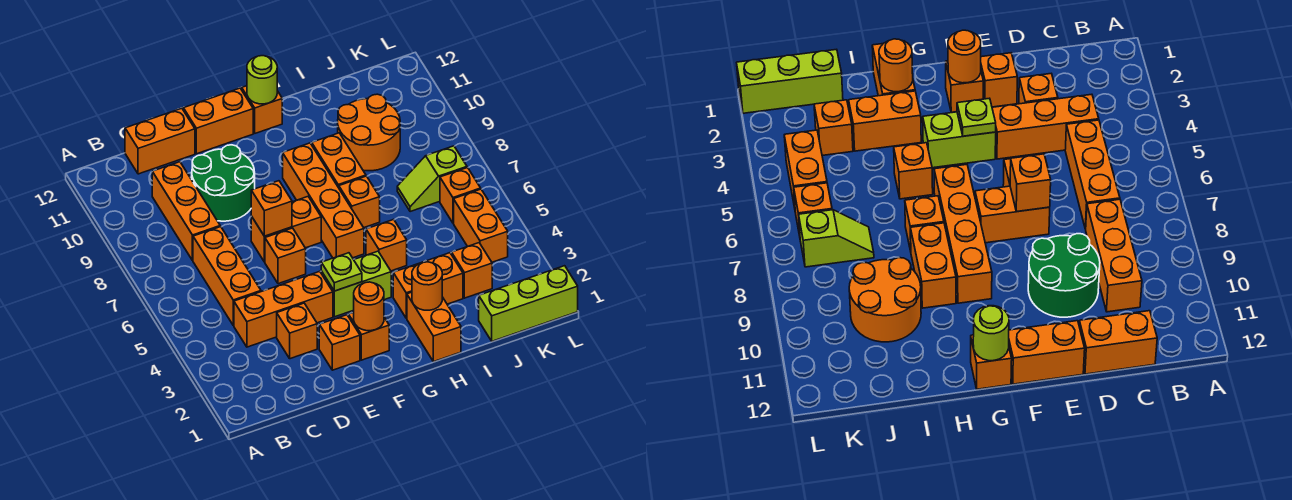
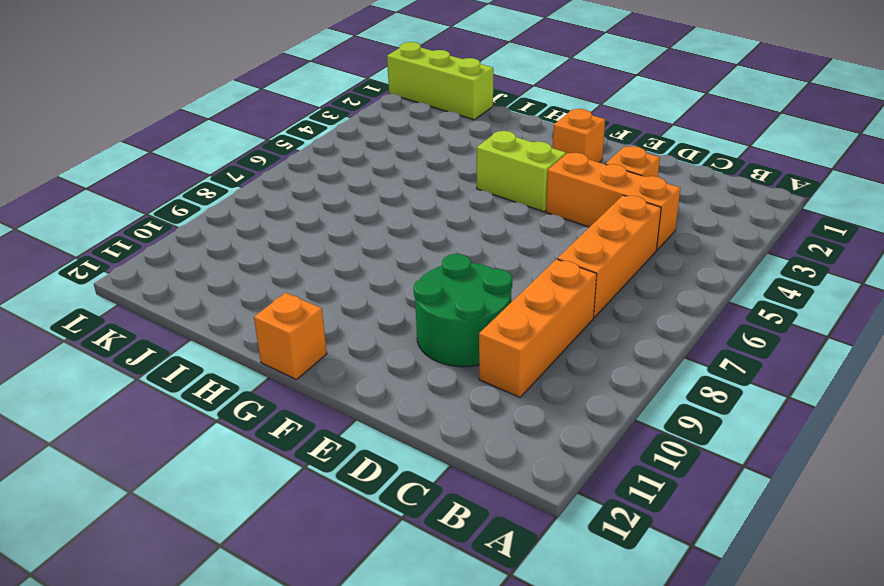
none -> orange 1x2 brick [125,108,195,174]
none -> orange 1x1 brick [319,315,360,370]
none -> orange 1x1 brick [265,228,306,284]
none -> orange 1x2 brick [251,197,321,262]

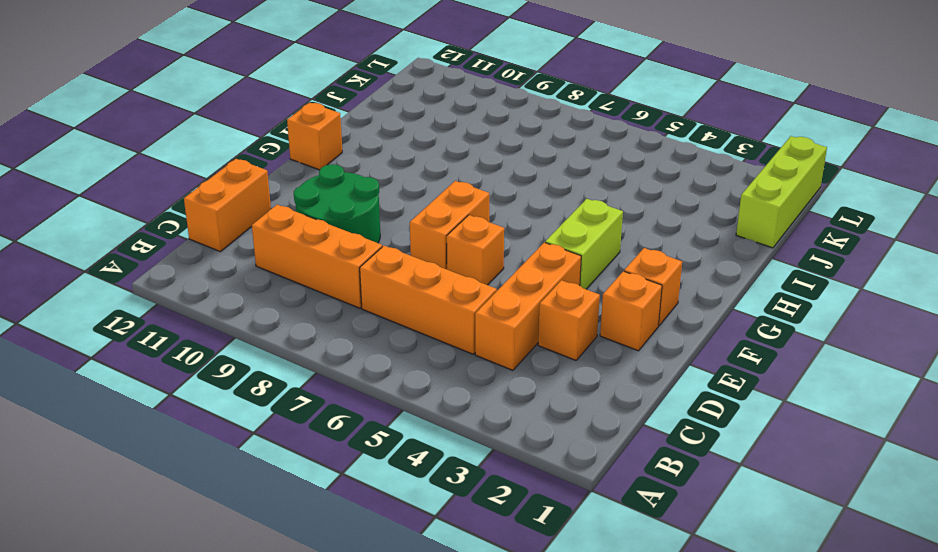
none -> orange 1x2 brick [183,88,253,154]
none -> orange 1x4 brick [283,143,364,258]
none -> orange 1x2 brick [407,292,461,362]
none -> orange 1x2 brick [393,253,463,318]

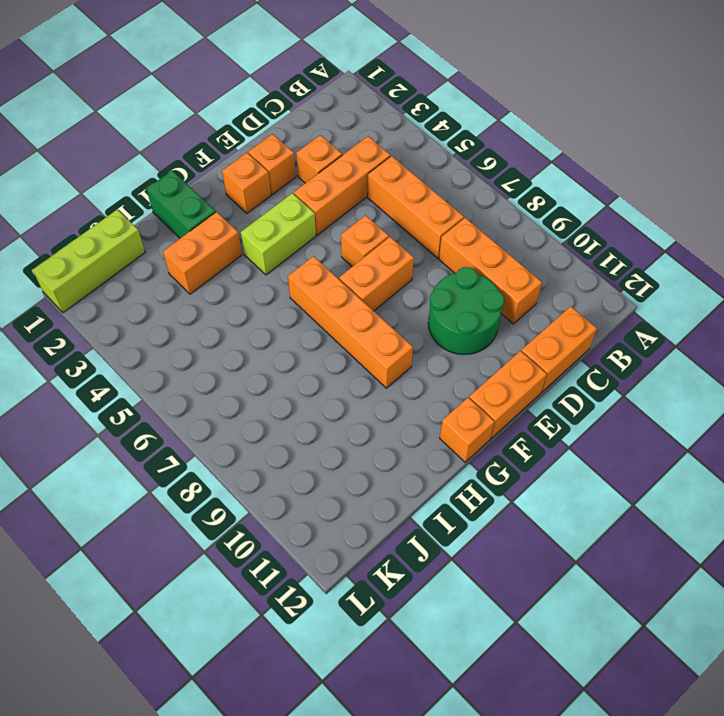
green 1x2 brick [147,171,216,238] -> orange 1x2 brick [407,292,461,362]
none -> orange 1x1 brick [366,219,407,271]
none -> orange 1x1 brick [339,176,380,228]
none -> orange 1x2 brick [312,133,366,188]
none -> orange 2x2 round brick [338,94,400,171]

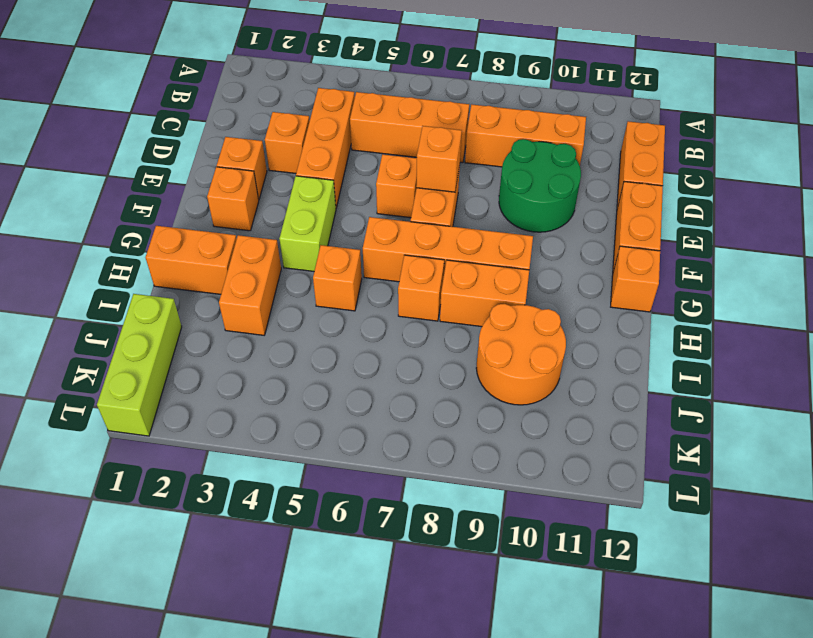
none -> orange 1x1 brick [452,243,492,298]
none -> lime 1x2 slope [397,146,467,212]
none -> orange 1x2 brick [454,189,508,262]
none -> orange 1x1 brick [440,168,481,223]

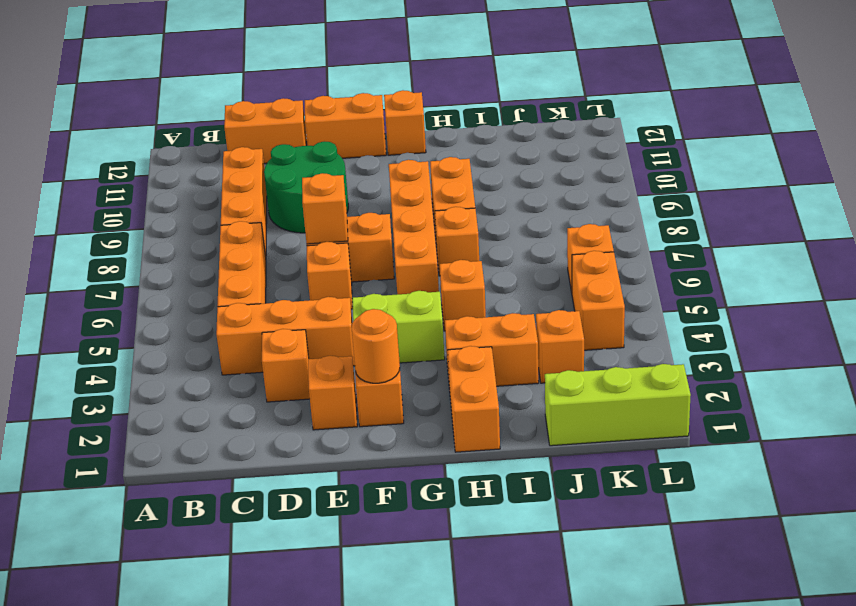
none -> orange 2x2 round brick [338,94,400,171]
none -> lime 1x2 slope [397,146,467,212]
none -> lime 1x1 plate [321,253,362,291]
none -> lime 1x1 round brick [247,56,277,104]

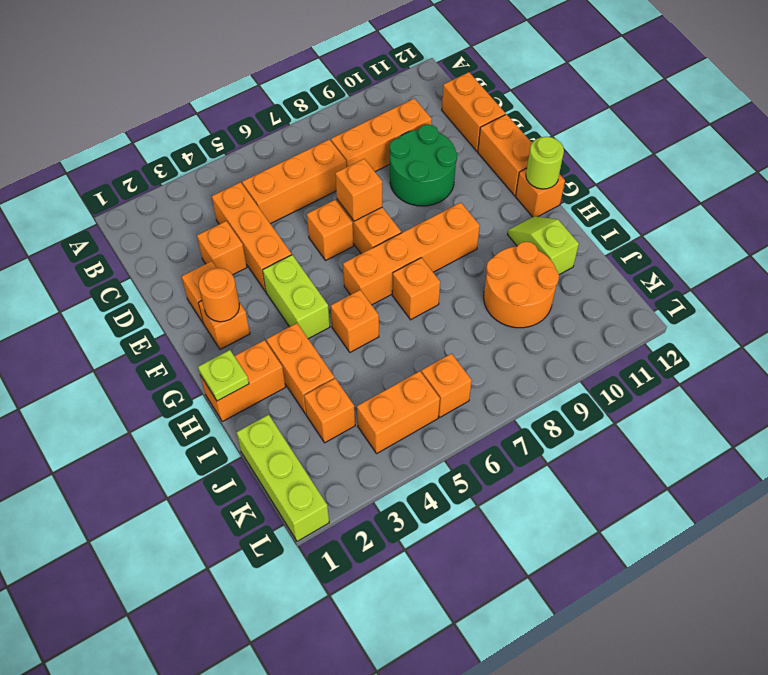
lime 1x1 plate [198,350,249,401] -> lime 1x1 plate moved to [321,253,362,291]
lime 1x2 slope [507,216,579,275] -> lime 1x2 slope moved to [397,146,467,212]
none -> orange 1x2 brick [312,133,366,188]
none -> orange 1x1 round brick [412,262,442,310]

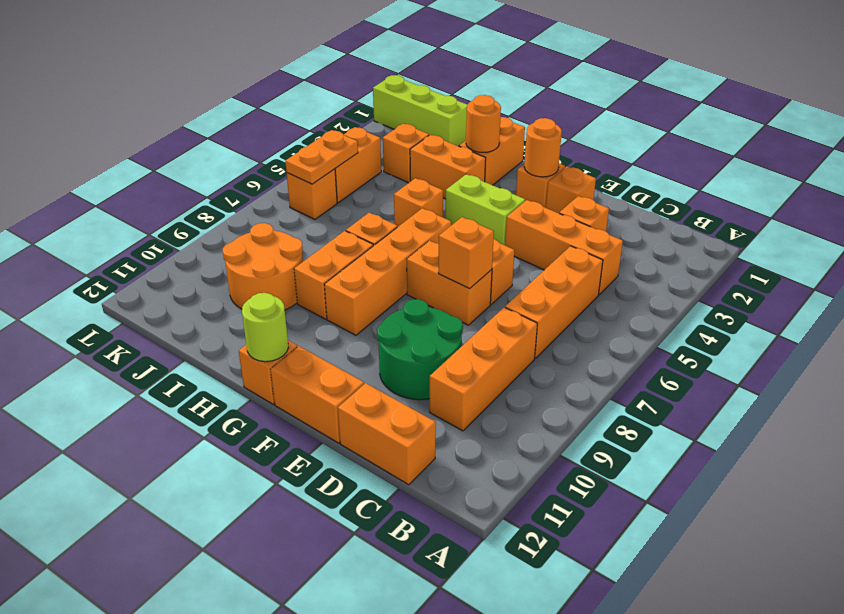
orange 1x2 plate [285,130,358,184] -> none
none -> lime 1x2 slope [397,146,467,212]
none -> lime 1x1 plate [321,253,362,291]

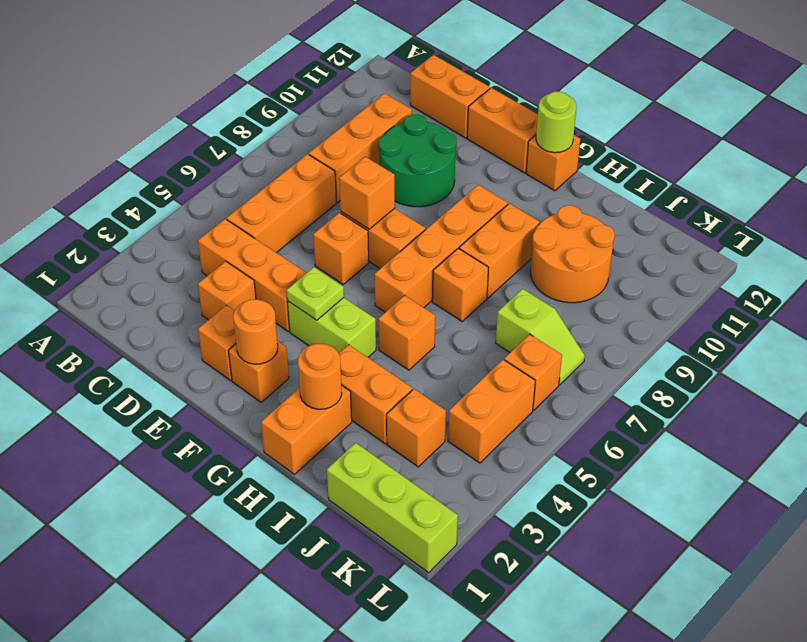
lime 1x2 slope [496,289,585,385] -> lime 1x2 slope turned to [397,146,467,212]

